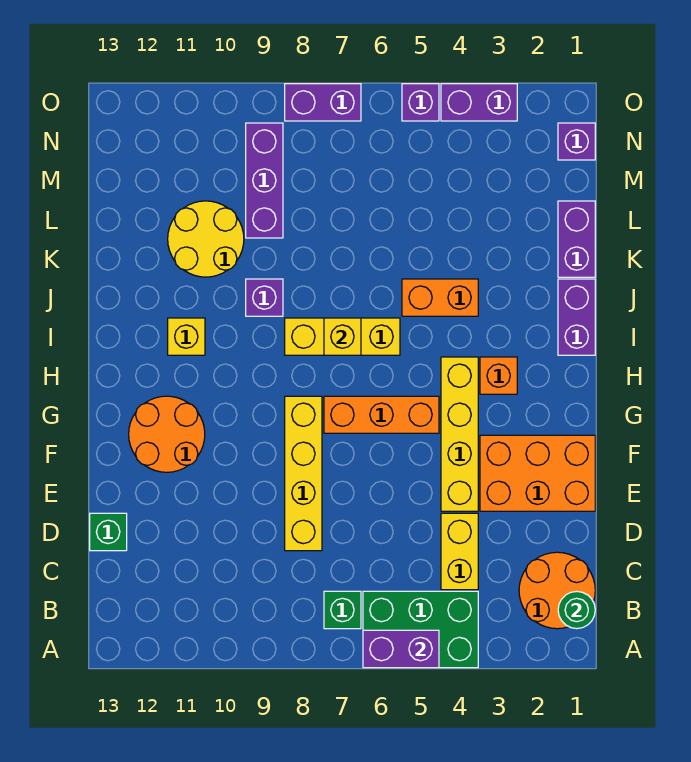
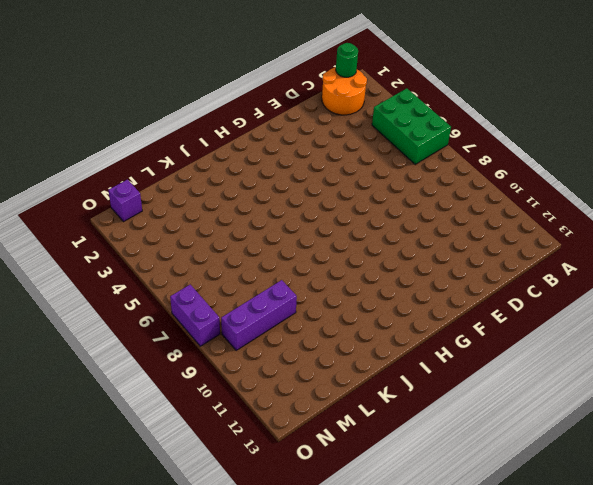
none -> green 1x1 brick [324,591,361,629]
none -> yellow 1x2 brick [441,513,478,590]
none -> yellow 1x4 brick [285,396,322,551]

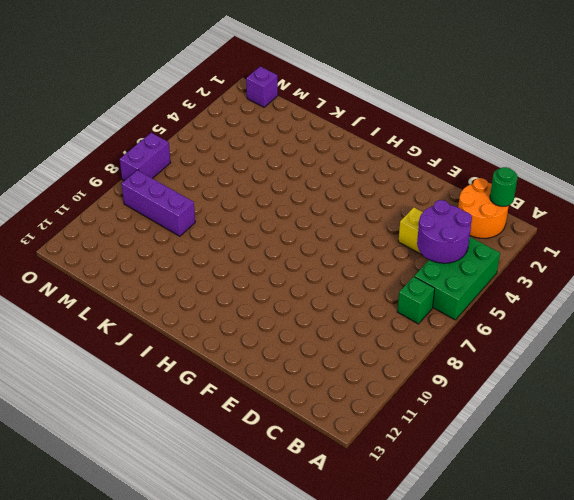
purple 2x2 round brick [417,200,472,263] -> none
none -> yellow 1x4 brick [285,396,322,551]
none -> green 1x1 brick [90,513,127,551]
none -> orange 2x3 brick [480,435,595,511]

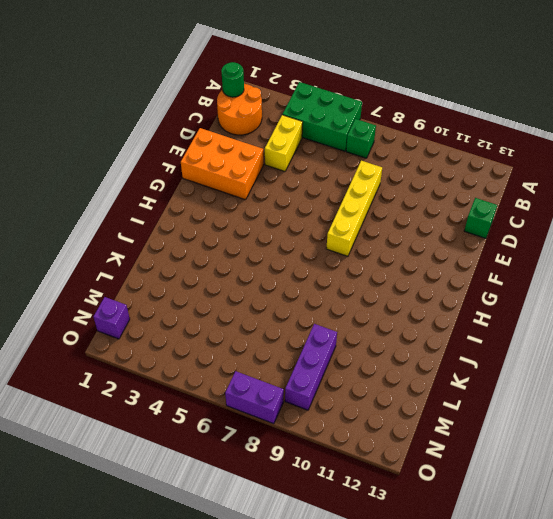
none -> yellow 1x4 brick [441,357,478,511]
none -> orange 2x2 round brick [129,396,205,472]
none -> orange 1x3 brick [324,396,439,433]

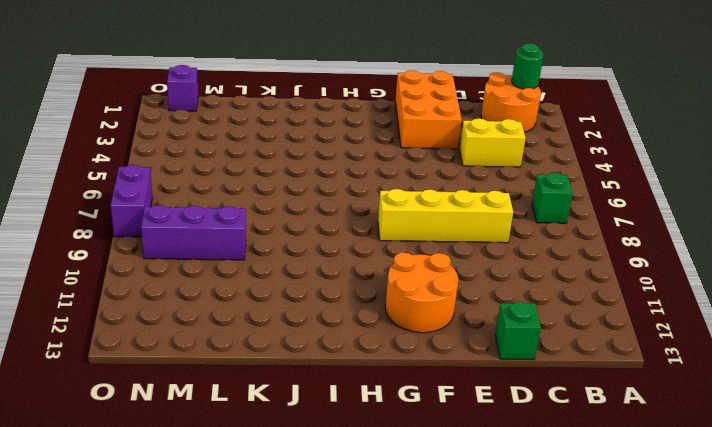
none -> green 2x3 brick [363,591,478,668]
none -> yellow 1x4 brick [441,357,478,511]
none -> orange 1x3 brick [324,396,439,433]

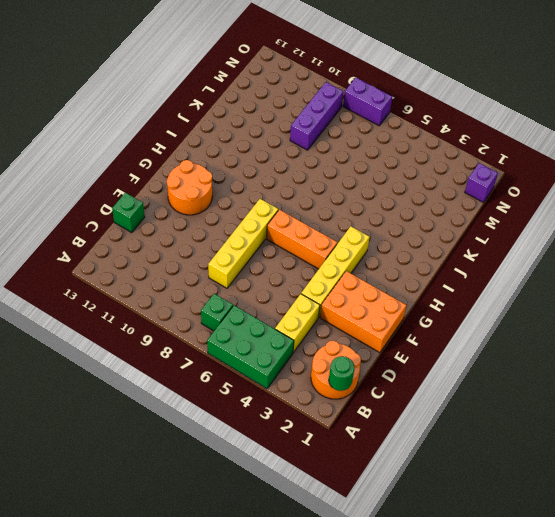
none -> orange 1x1 brick [480,357,517,394]
none -> purple 1x2 brick [558,279,595,355]
none -> yellow 1x3 brick [285,318,400,355]

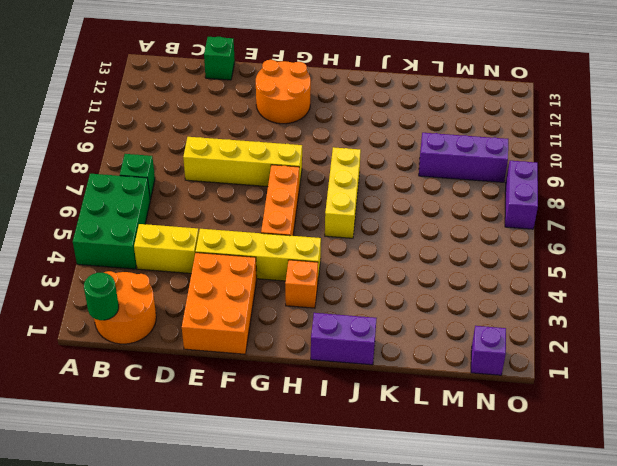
none -> yellow 1x1 brick [168,318,205,355]
none -> orange 1x2 brick [402,279,478,316]
none -> purple 1x1 brick [246,279,283,316]

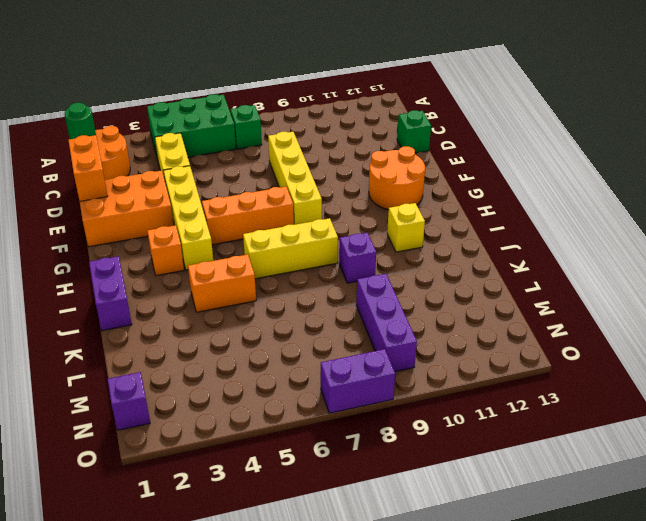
orange 1x2 brick [68,135,108,201] -> none
none -> purple 1x2 brick [558,201,595,277]
none -> yellow 2x2 round brick [168,201,244,277]
none -> purple 1x2 brick [441,84,517,121]

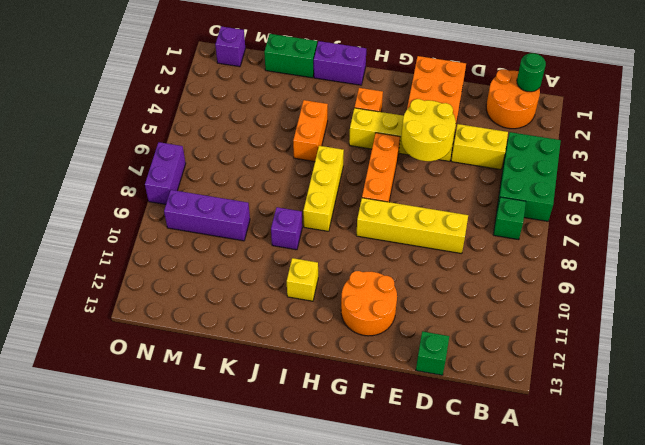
yellow 2x2 round brick [401,99,456,161] -> yellow 2x2 round brick moved to [168,201,244,277]
green 1x2 brick [264,34,317,78] -> purple 1x2 brick [558,201,595,277]
none -> purple 1x2 brick [441,84,517,121]
none -> purple 1x1 brick [402,84,439,121]
none -> purple 1x2 brick [363,630,439,668]

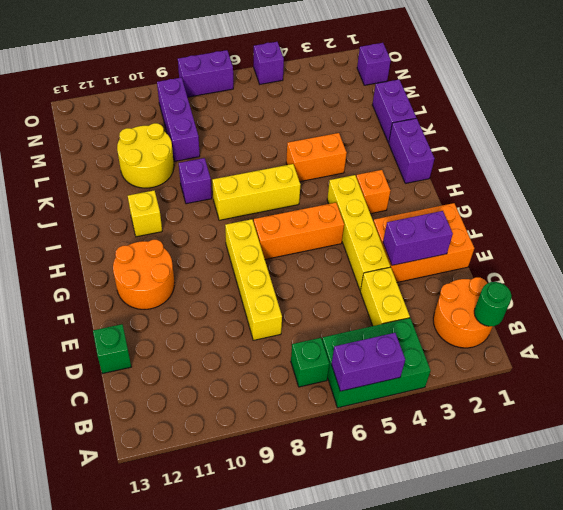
purple 1x2 brick [383,211,453,265] -> purple 1x2 brick moved to [441,84,517,121]
none -> yellow 1x1 brick [324,318,361,355]

